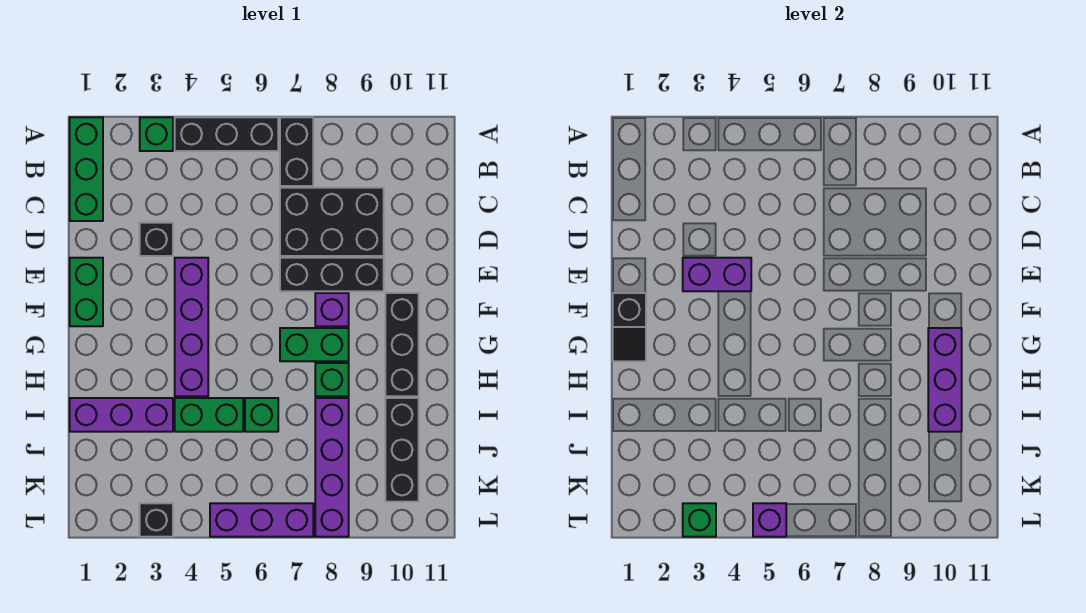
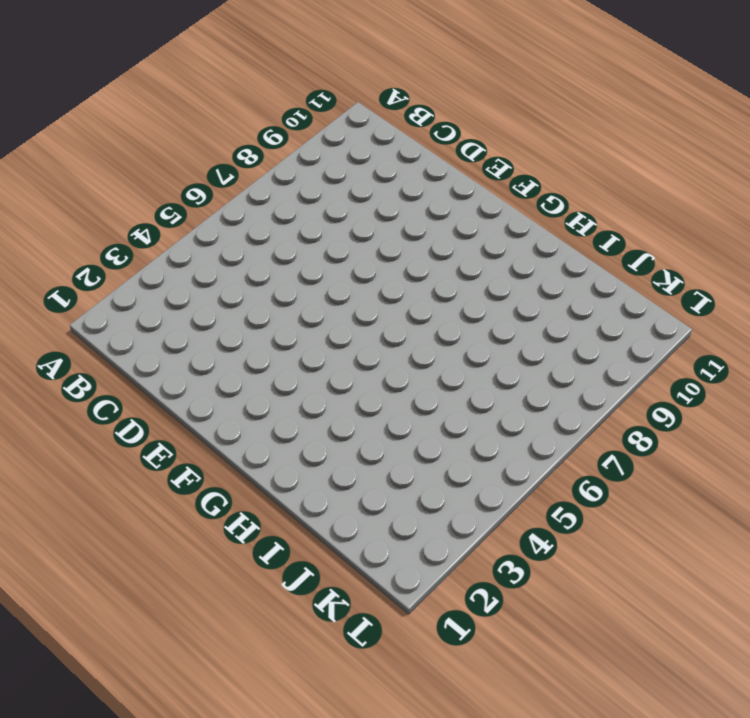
none -> green 1x3 brick [70,117,103,221]
none -> green 1x1 brick [140,117,173,151]
none -> black 1x3 brick [175,117,278,151]

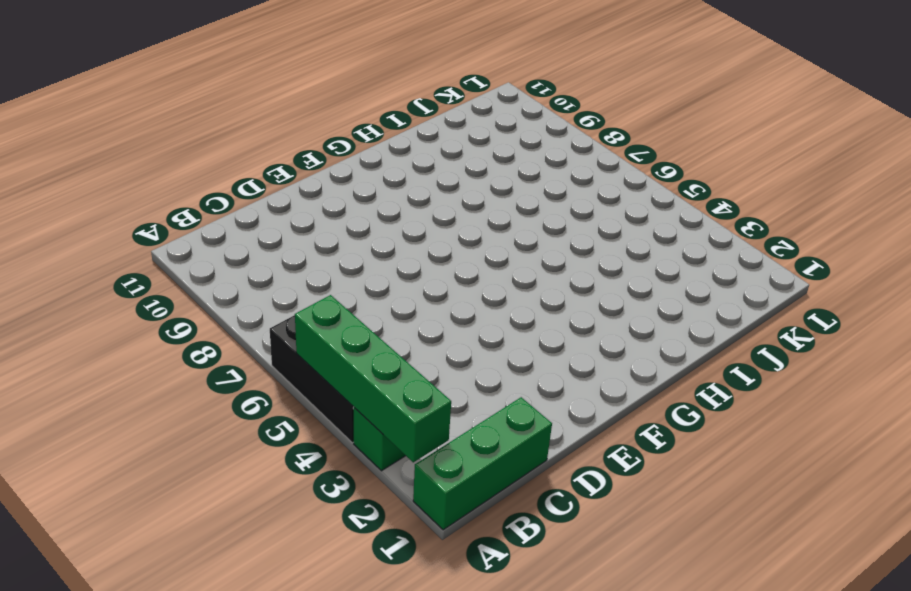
green 1x4 brick [295,295,451,462] -> none
none -> black 1x2 brick [280,117,313,186]
none -> black 2x3 brick [280,188,384,256]
none -> black 1x1 brick [140,223,173,256]

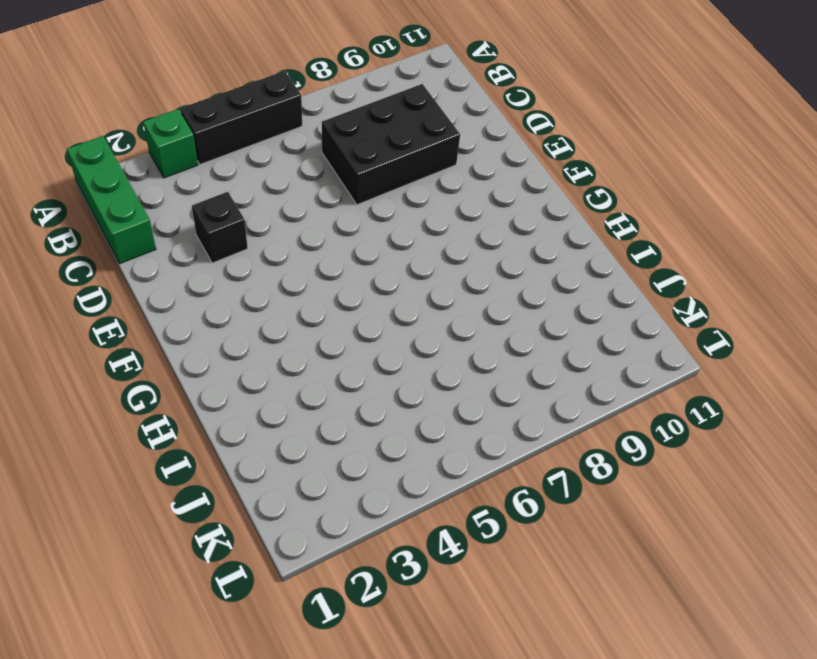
none -> black 1x2 brick [280,117,313,186]
none -> green 1x2 brick [70,258,103,326]
none -> purple 1x4 brick [175,258,208,396]

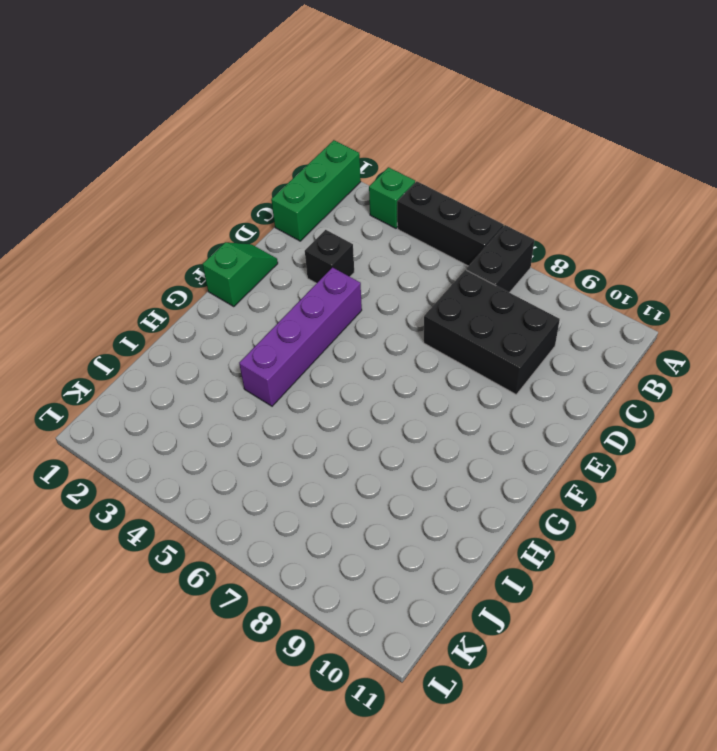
green 1x2 slope [202,242,278,307] -> green 1x2 brick [70,258,103,326]
none -> black 1x3 brick [280,258,384,291]
none -> purple 1x1 brick [315,293,349,326]
none -> black 1x3 brick [385,293,419,396]

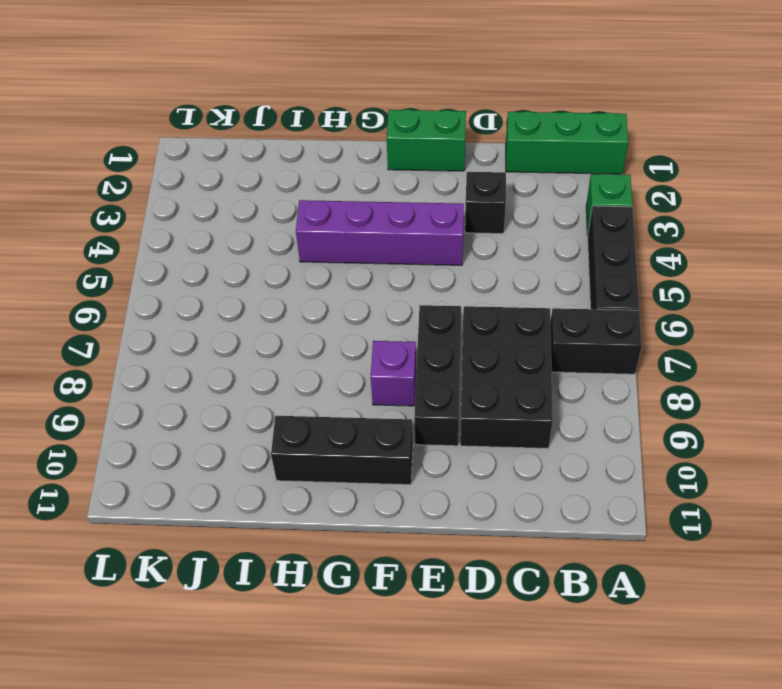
none -> green 1x2 brick [280,328,349,361]
none -> green 1x1 brick [315,363,349,396]
none -> purple 1x3 brick [70,398,173,432]

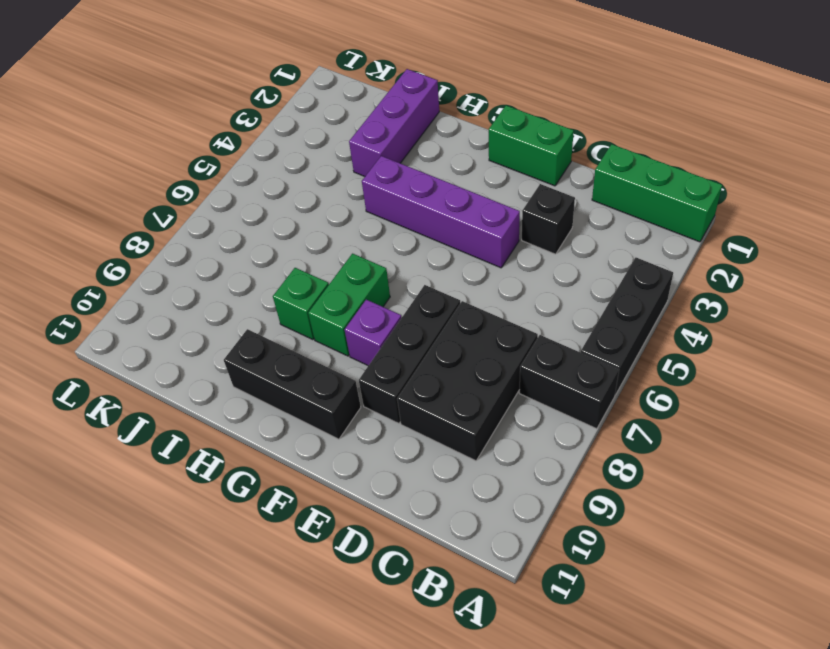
none -> green 1x1 brick [140,117,173,151]
none -> green 1x2 brick [175,398,243,432]
none -> green 1x1 brick [245,398,278,432]

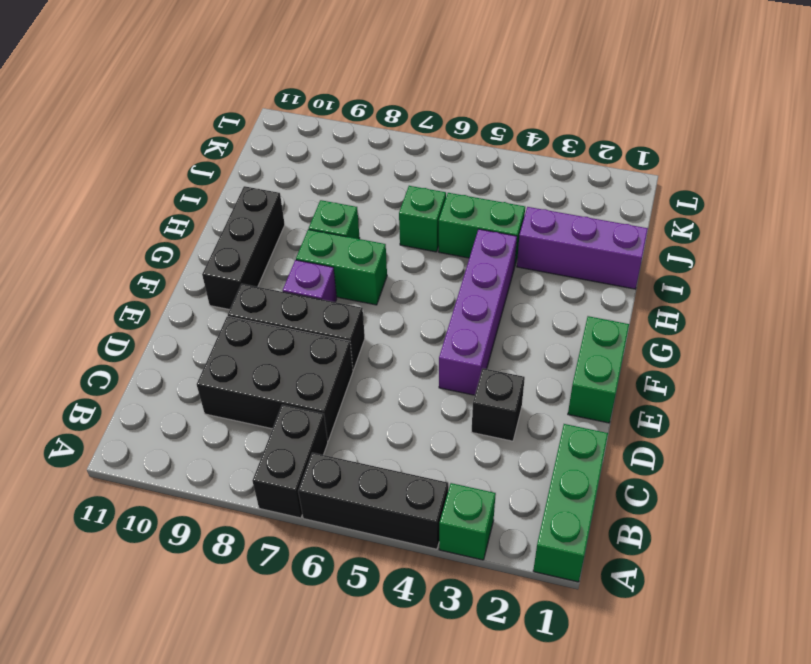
none -> purple 1x4 brick [315,398,349,537]
none -> black 1x3 brick [385,398,419,502]
none -> black 1x1 brick [140,503,173,537]

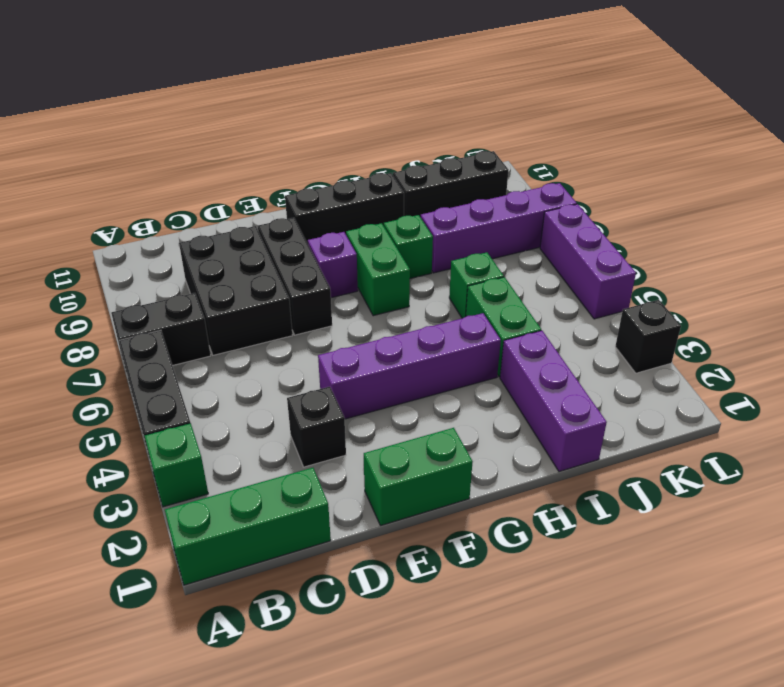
none -> purple 1x2 brick [683,258,751,291]
none -> black 1x2 slope [613,293,646,361]
none -> purple 1x3 brick [928,328,962,432]

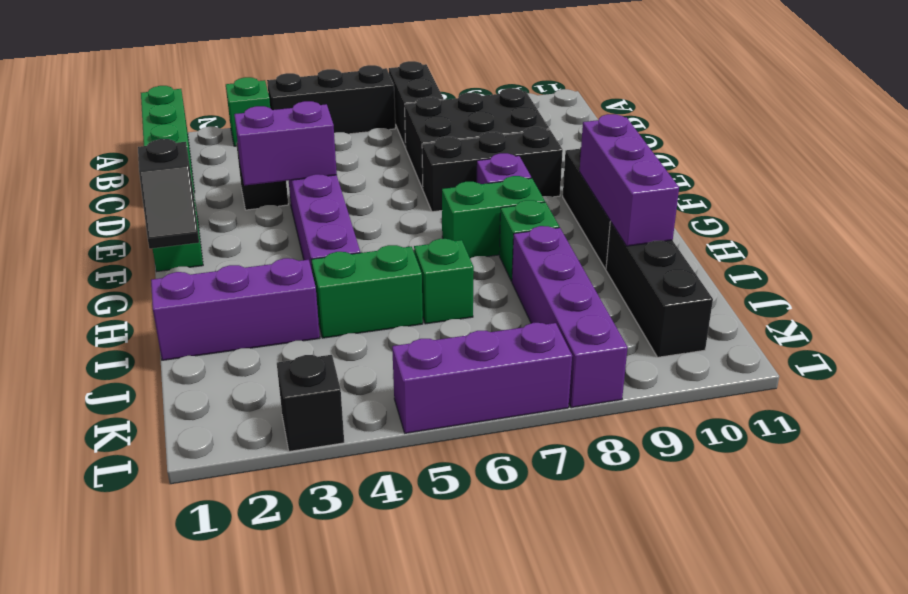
none -> green 1x1 brick [683,503,716,537]
none -> purple 1x1 brick [753,503,786,537]

